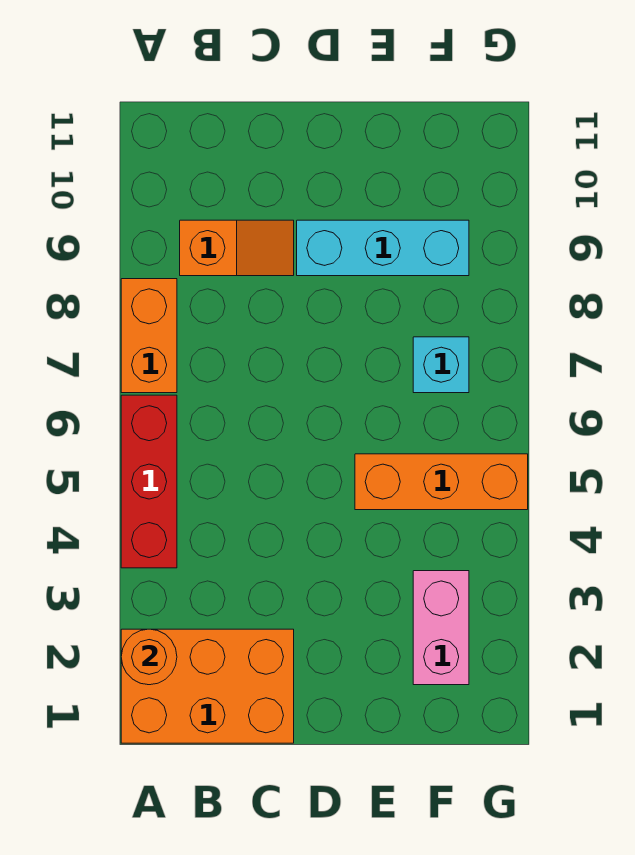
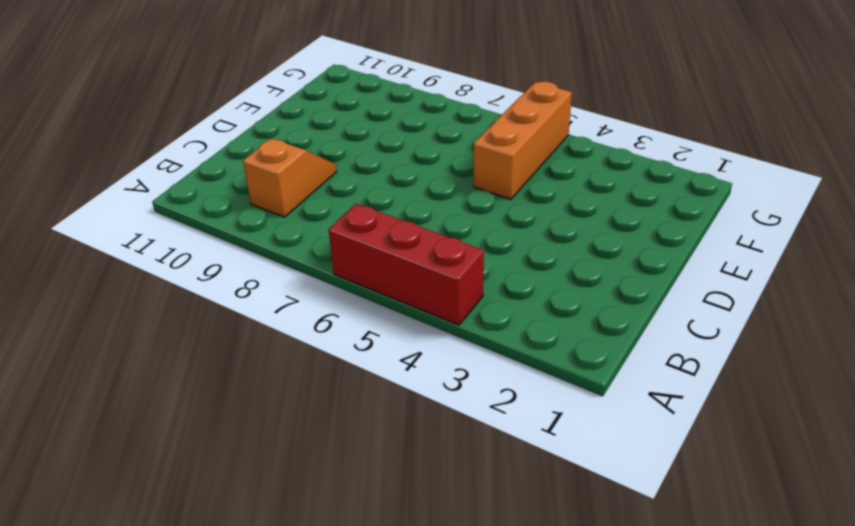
none -> orange 2x3 brick [121,629,294,743]
none -> orange 1x2 brick [121,279,177,393]

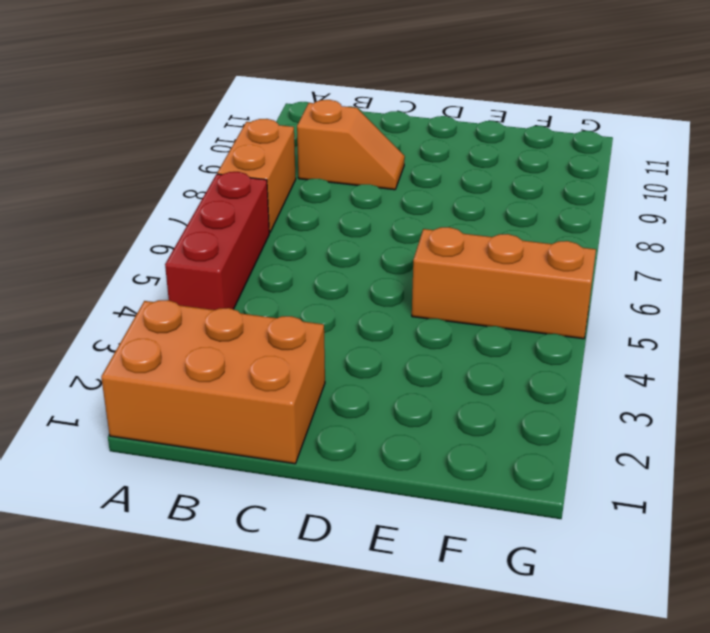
none -> cyan 1x3 brick [297,220,469,276]
none -> pink 1x2 brick [413,571,469,685]

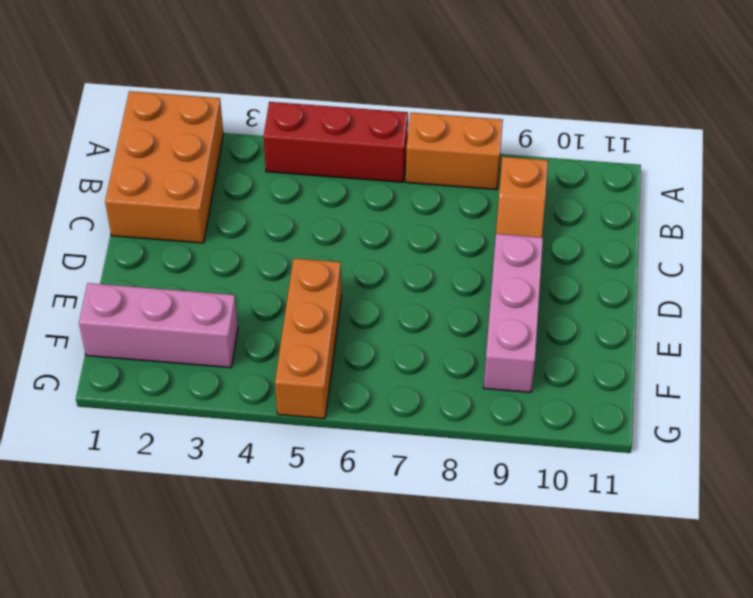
pink 1x3 brick [484,234,543,392] -> cyan 1x3 brick [297,220,469,276]
pink 1x3 brick [79,283,238,368] -> pink 1x2 brick [413,571,469,685]
none -> cyan 1x1 brick [413,337,469,393]
none -> orange 1x1 round brick [121,629,177,685]

